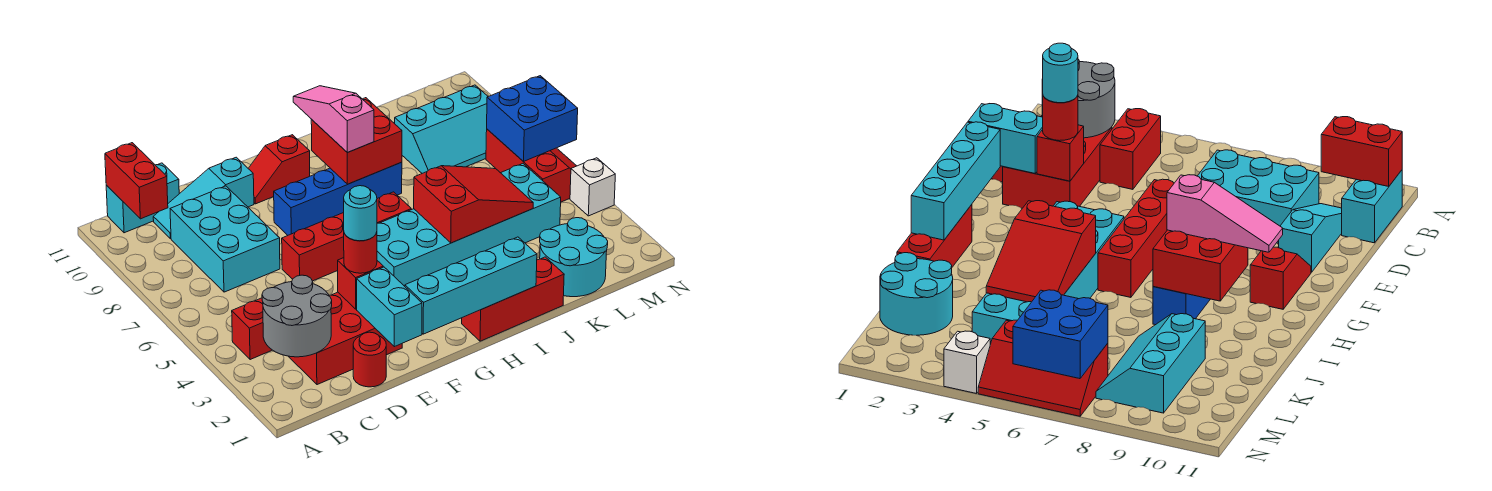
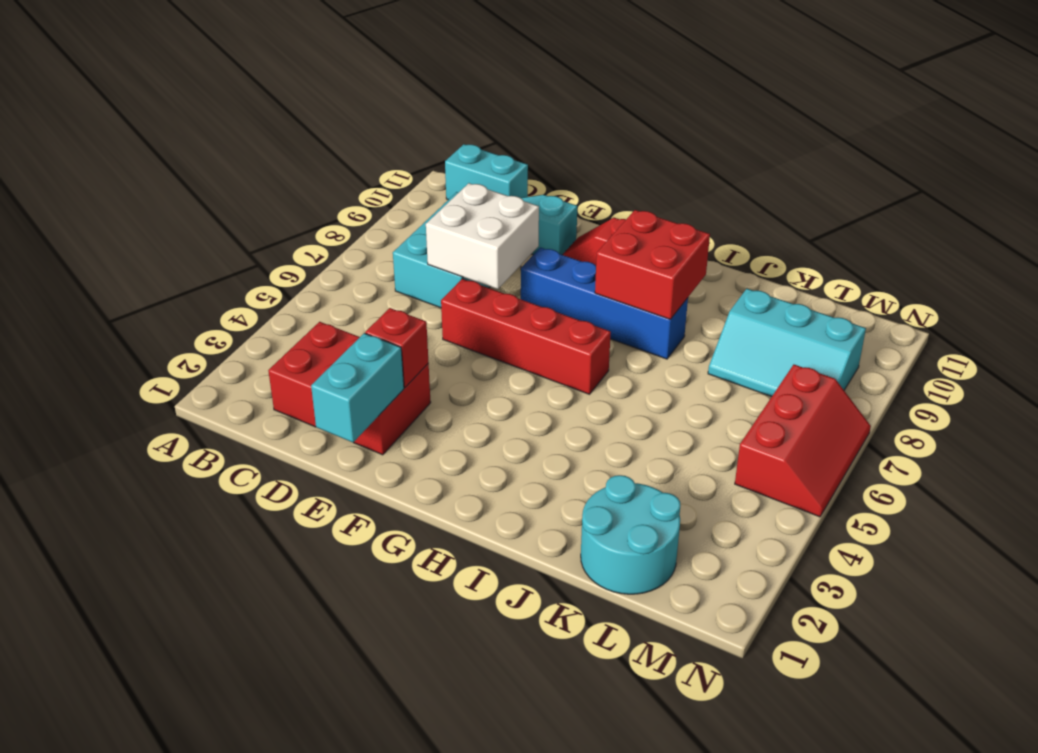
white 2x2 brick [426,183,539,289] -> none
none -> red 1x2 brick [232,298,272,360]
none -> red 1x1 round brick [353,332,386,387]
none -> cyan 2x6 brick [377,164,561,286]

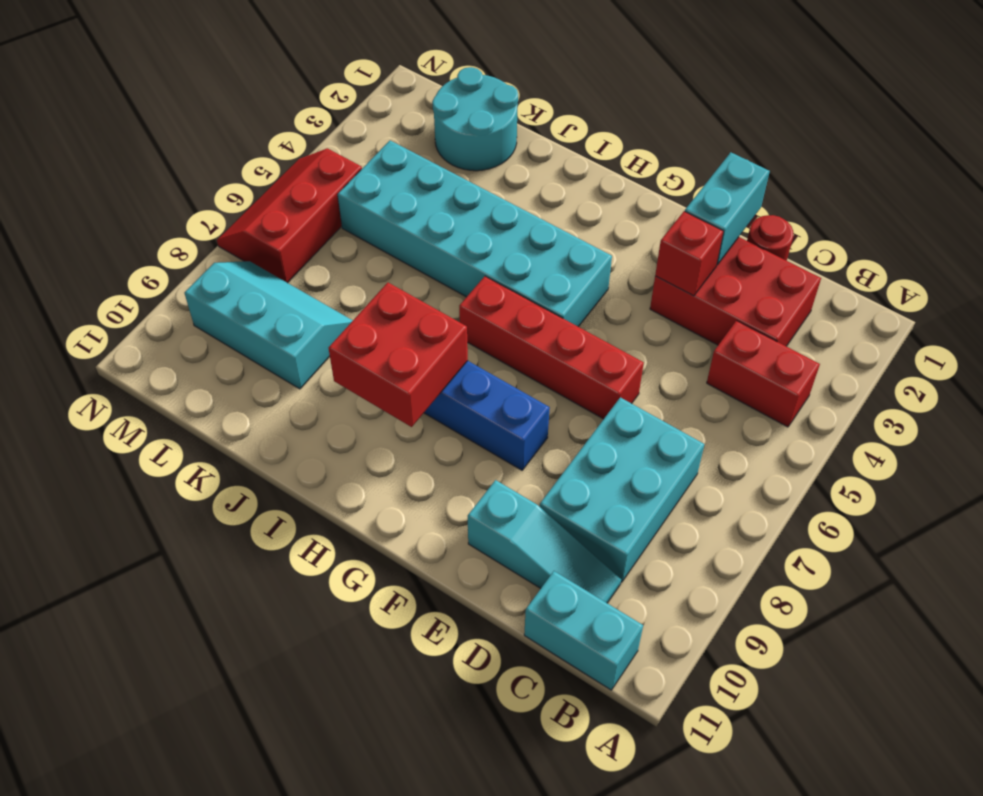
none -> red 1x2 slope [248,135,310,204]
none -> red 1x3 brick [462,257,564,341]
none -> white 1x1 brick [570,158,615,216]

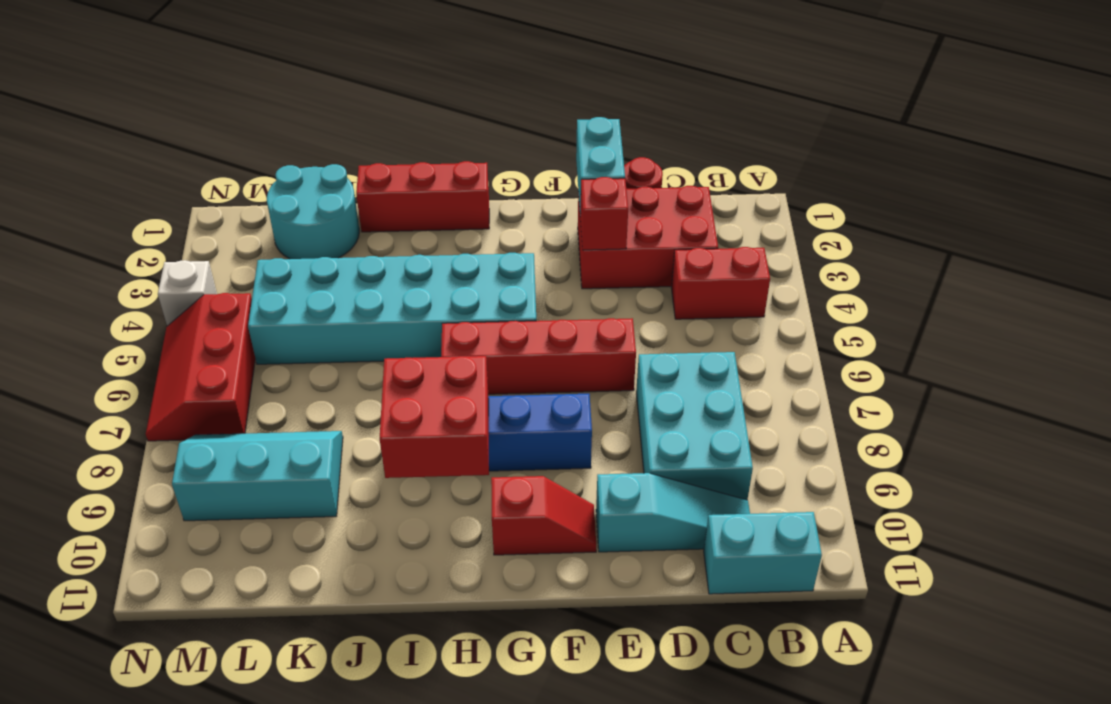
none -> grey 2x2 round brick [262,275,332,357]
none -> red 1x2 brick [105,143,168,219]
none -> cyan 1x4 brick [405,237,537,334]

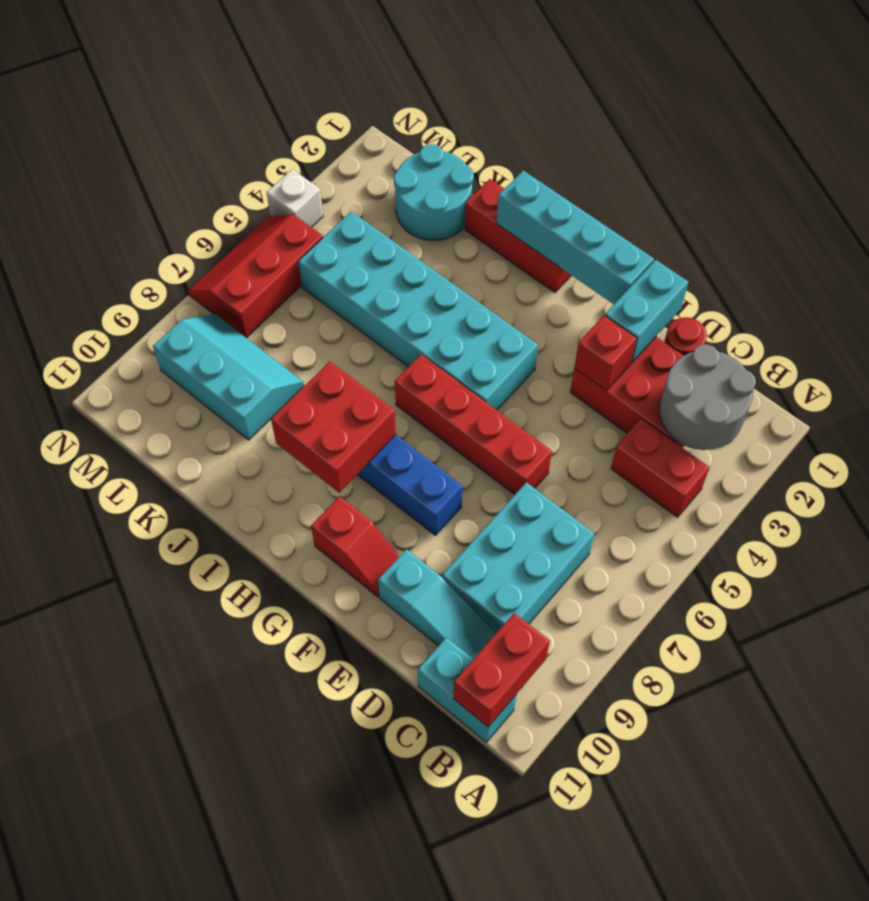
none -> red 2x3 slope [414,166,533,243]
none -> blue 2x2 brick [487,76,578,162]
none -> red 1x1 round brick [344,232,377,273]

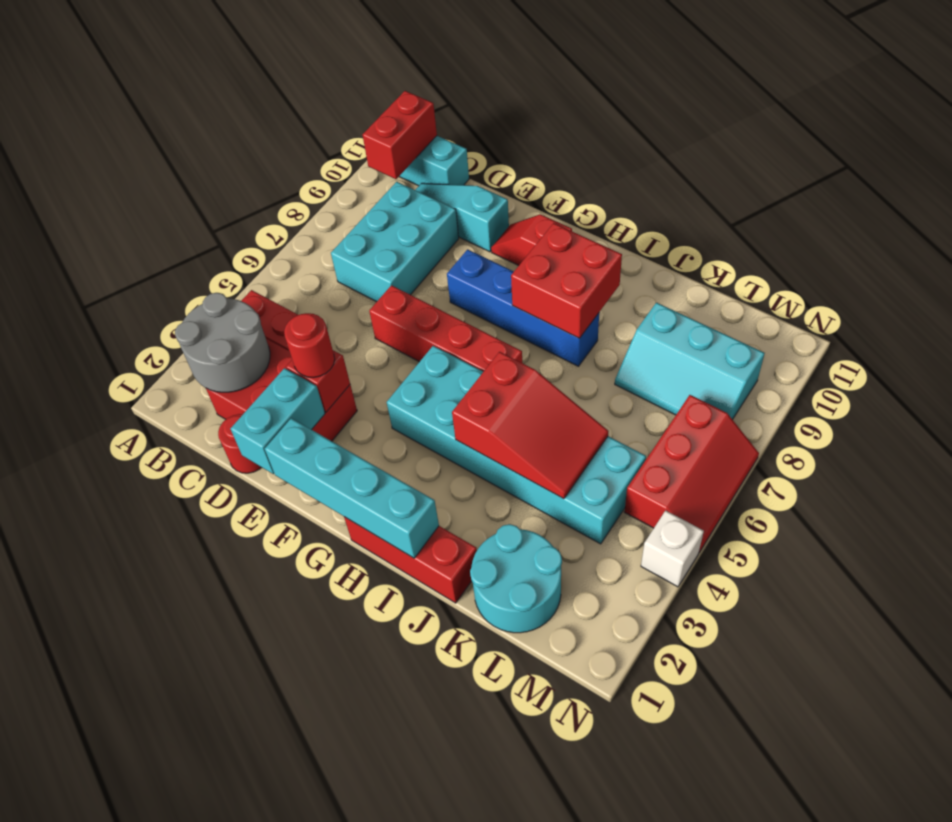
none -> blue 2x2 brick [487,76,578,162]
none -> pink 1x3 slope [293,86,374,153]
none -> cyan 1x1 round brick [344,186,377,241]

